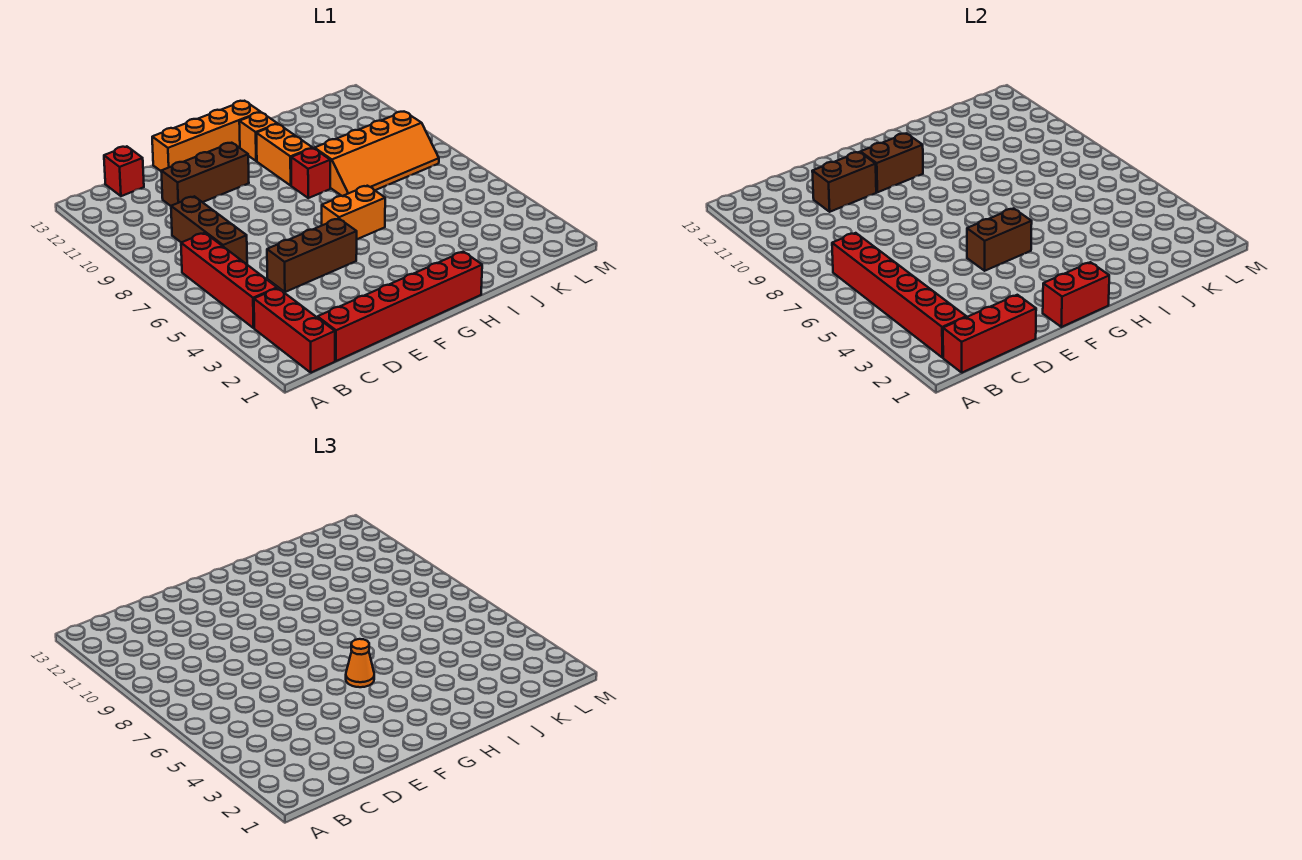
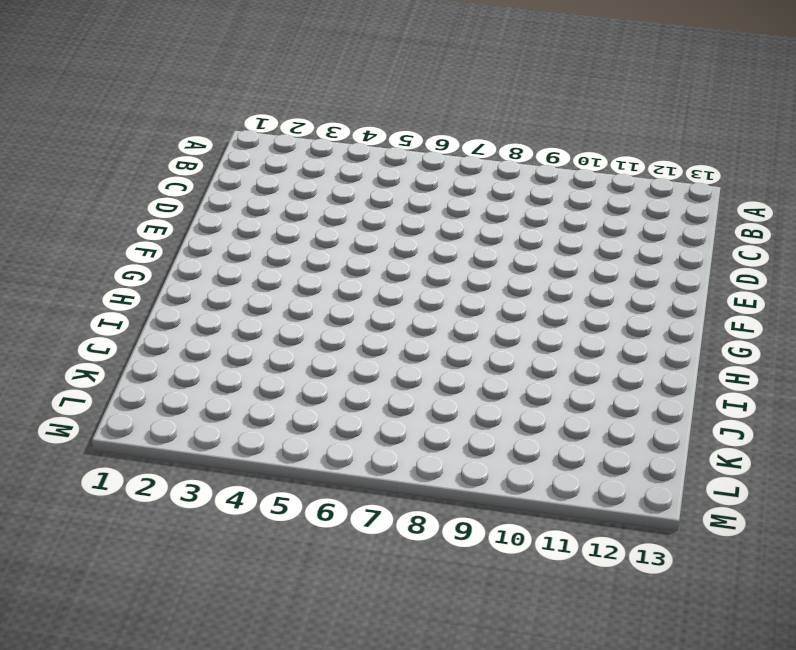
none -> red 1x3 brick [254,288,335,373]
none -> red 1x4 brick [181,233,277,328]
none -> red 1x6 brick [318,252,482,361]

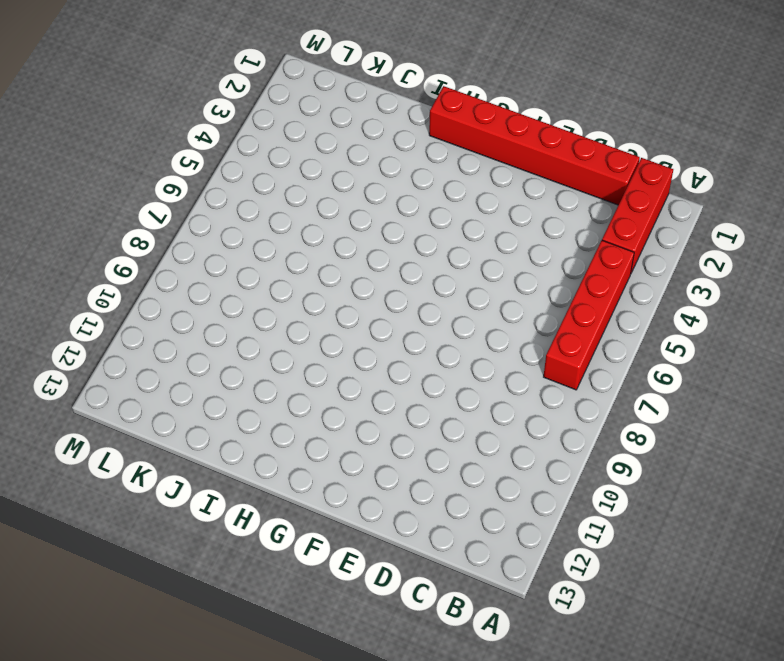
none -> brown 1x3 brick [171,196,247,264]
none -> red 1x1 brick [104,146,144,196]
none -> brown 1x3 brick [267,219,357,292]

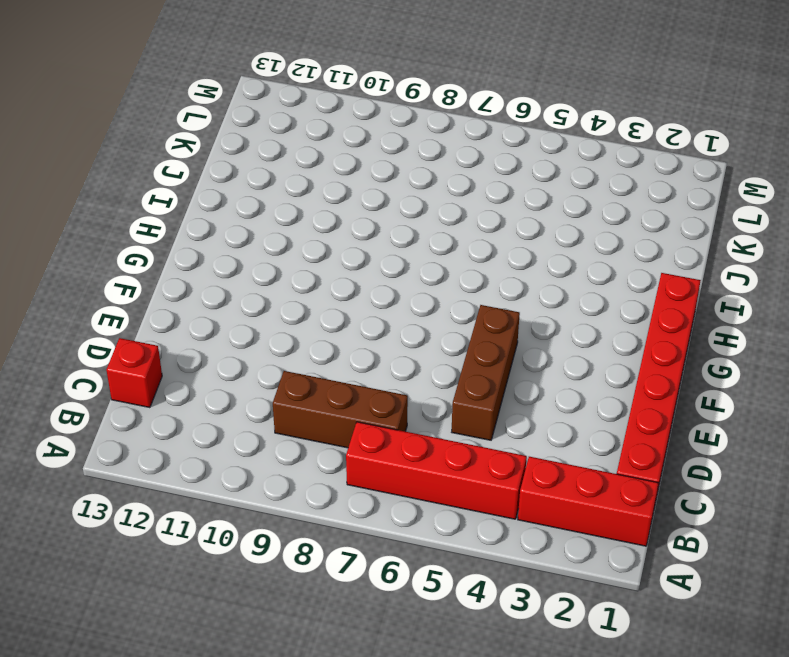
none -> brown 1x3 brick [161,143,249,206]
none -> orange 1x4 brick [152,101,261,171]
none -> orange 1x2 brick [322,186,385,239]

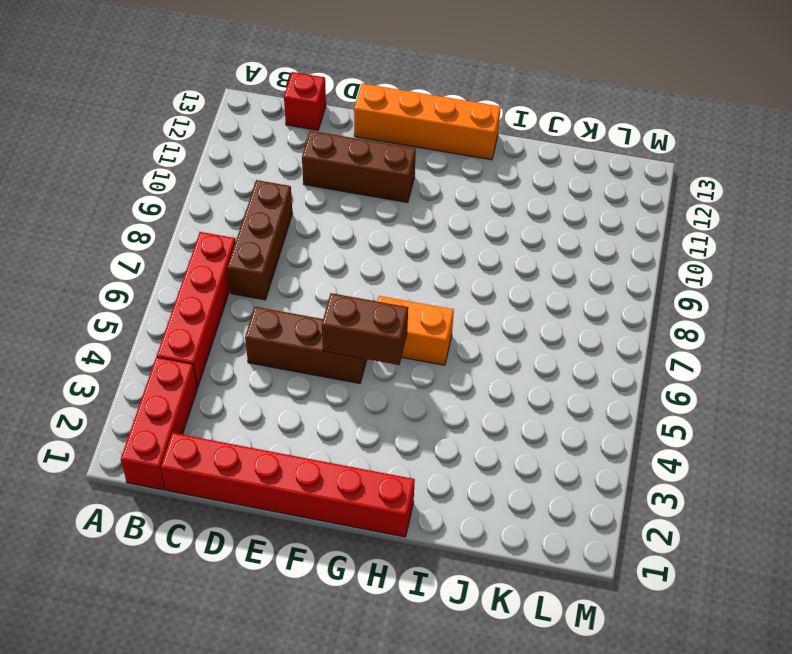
none -> red 1x1 brick [291,148,330,198]
none -> orange 1x2 brick [256,124,312,185]
none -> orange 1x1 brick [239,113,277,161]

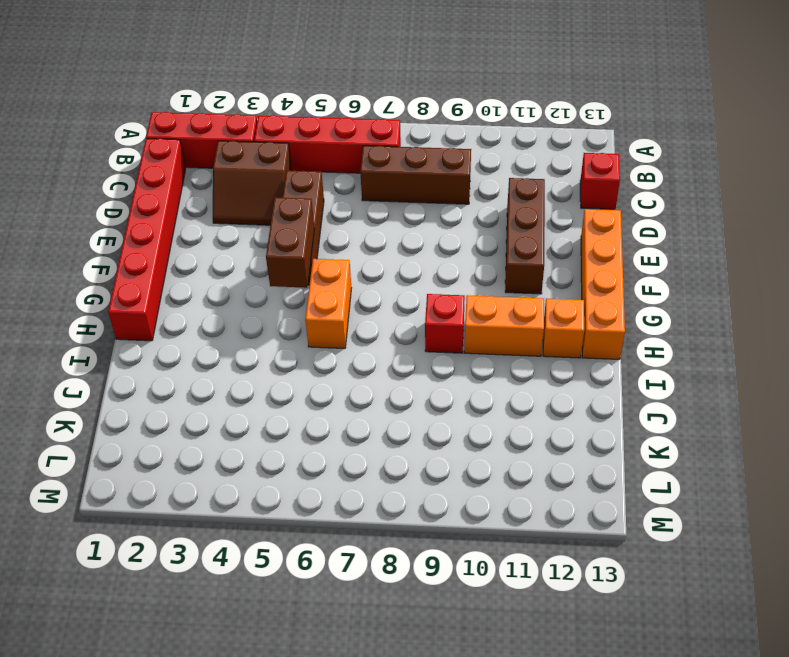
brown 2x2 slope [213,141,292,225] -> none
none -> orange 2x4 slope [315,112,439,196]
none -> red 1x3 brick [943,295,1036,373]
none -> red 1x6 brick [832,233,966,358]

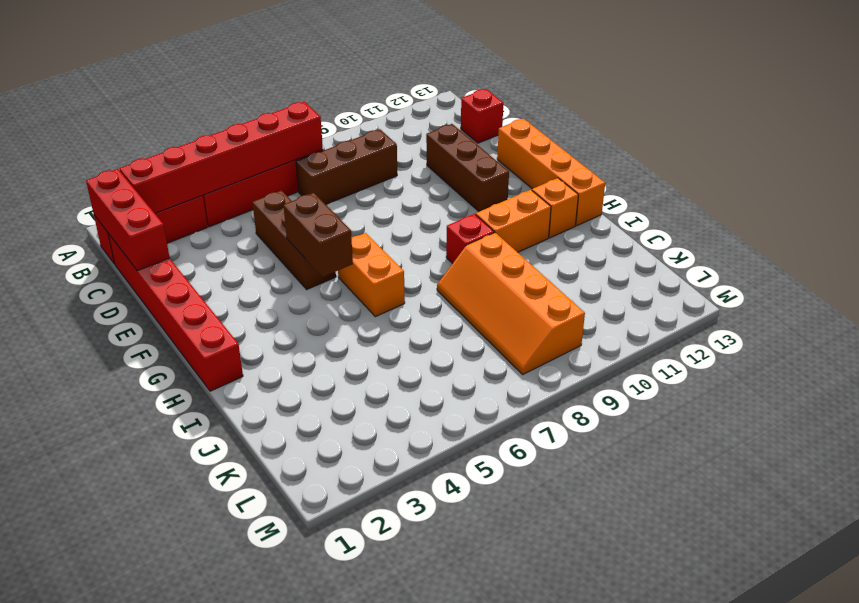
none -> brown 1x2 brick [812,152,876,212]
none -> red 1x2 brick [1043,262,1109,327]
none -> brown 1x2 brick [860,133,923,192]

